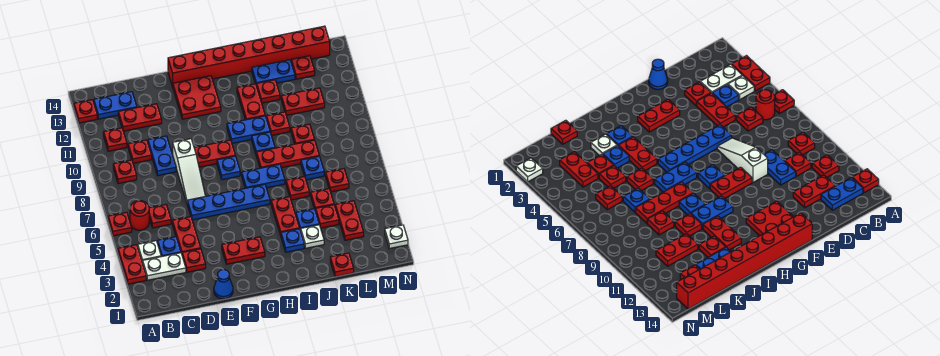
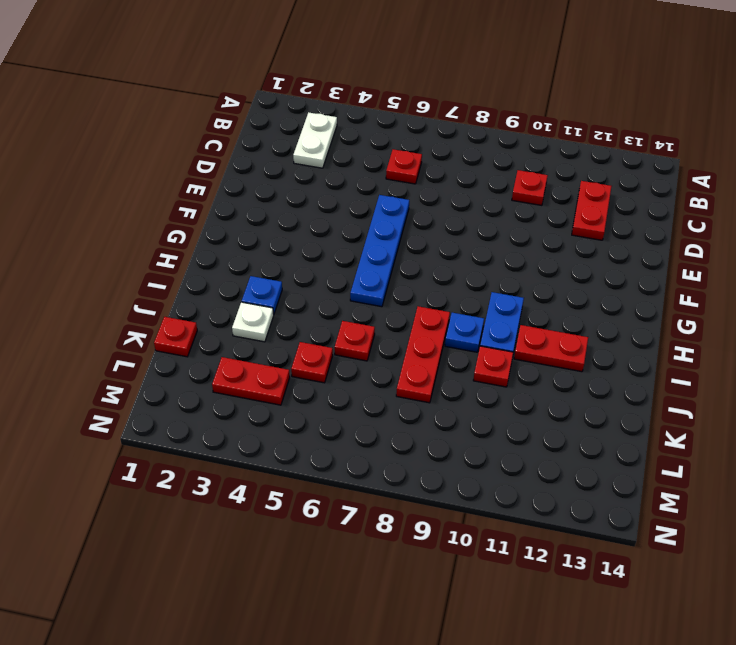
none -> red 1x2 plate [118,245,146,284]
none -> red 1x1 plate [108,212,132,236]
none -> red 1x1 plate [74,100,97,123]
none -> white 1x1 plate [138,241,161,263]

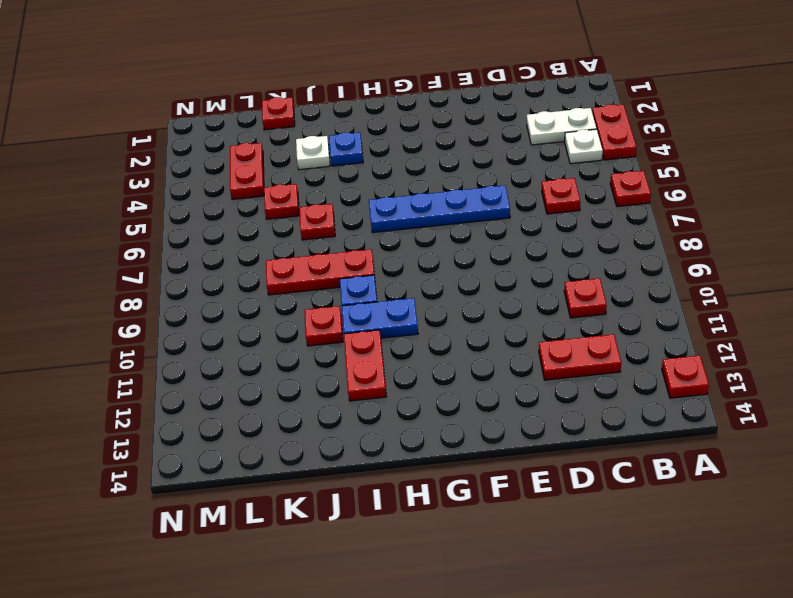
none -> red 1x1 round brick [130,201,149,230]
none -> red 1x1 plate [113,160,137,184]
none -> red 1x1 plate [103,128,127,151]
none -> blue 1x2 plate [94,92,137,119]

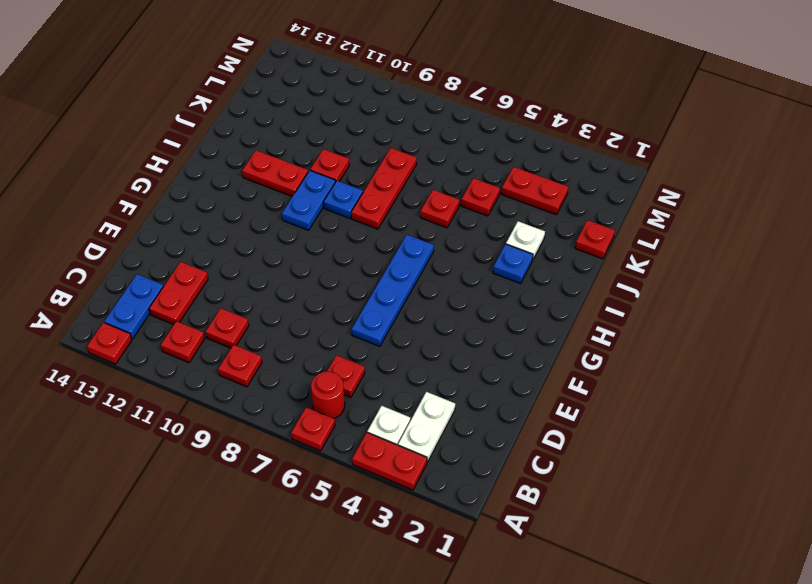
none -> blue 1x1 plate [158,237,181,257]
none -> red 1x1 plate [182,249,206,272]
none -> red 1x2 plate [172,217,201,254]
none -> blue 1x2 plate [148,136,176,175]

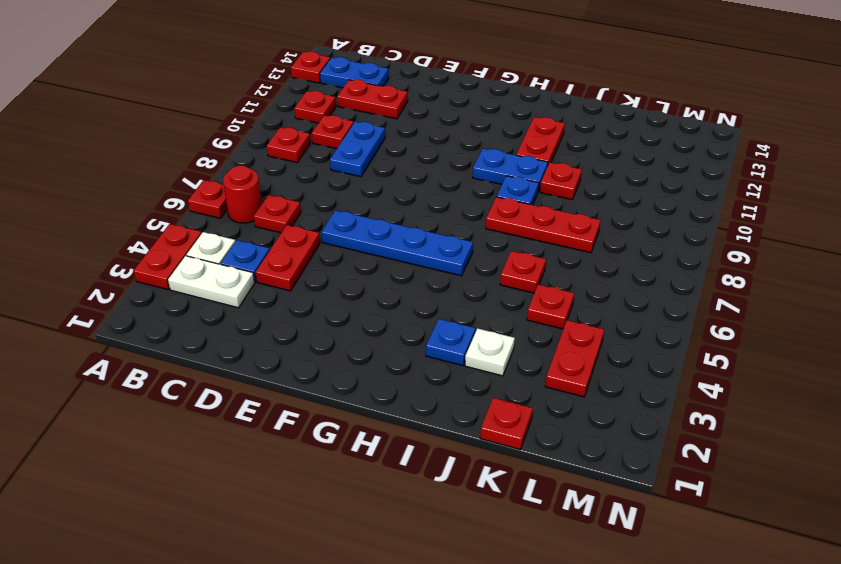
none -> red 1x1 plate [182,249,206,272]
none -> blue 1x1 cone [214,270,233,299]
none -> white 1x3 slope [173,139,205,202]
none -> red 1x2 plate [222,237,265,264]

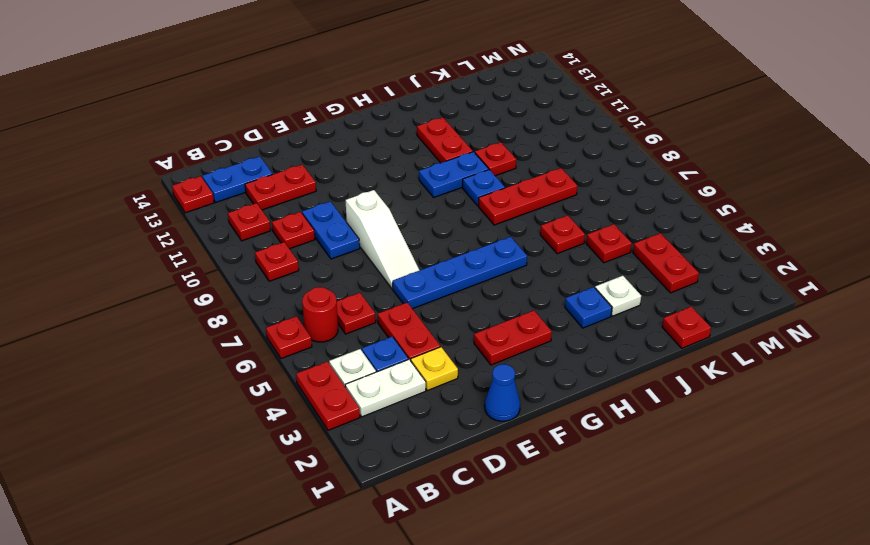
yellow 1x1 plate [411,347,458,391] -> red 1x1 plate [182,249,206,272]
none -> red 1x2 plate [194,140,236,167]
none -> red 2x2 plate [173,76,221,119]
none -> red 1x8 brick [168,26,330,87]
none -> blue 1x1 plate [217,156,240,180]

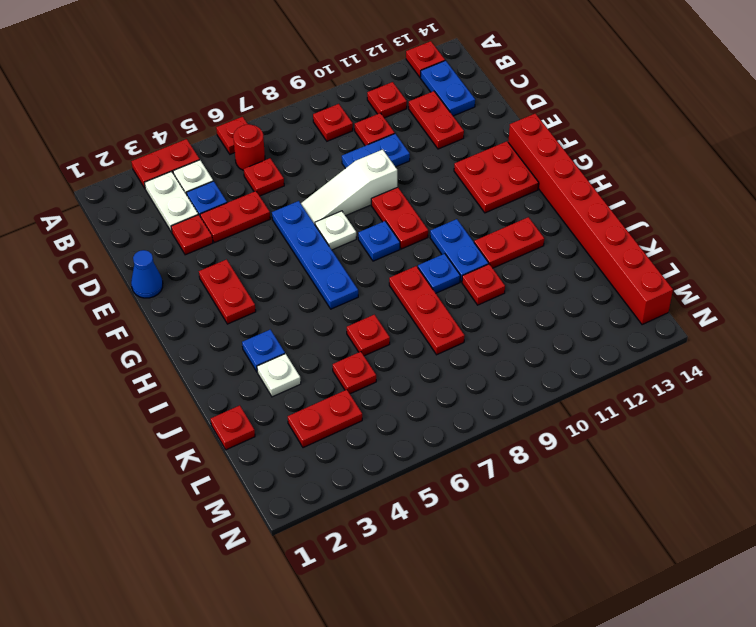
white 1x1 plate [315,211,356,250] -> white 1x1 plate moved to [385,225,408,248]
none -> blue 1x2 plate [242,164,285,188]
none -> red 1x2 plate [271,197,300,235]
none -> blue 1x1 plate [296,209,319,231]
none -> red 1x1 plate [257,80,280,103]

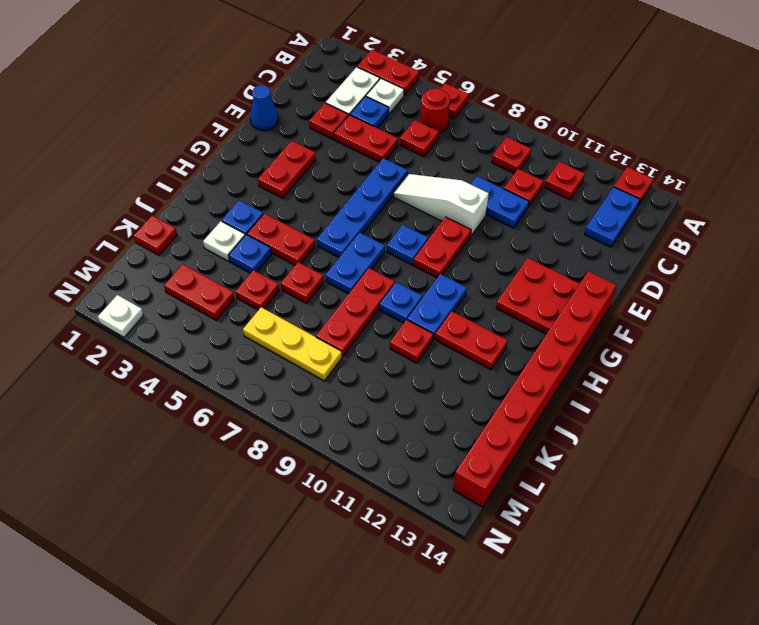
yellow 1x3 plate [243,307,342,381] -> red 1x1 plate [326,169,349,192]
none -> red 1x2 plate [118,104,162,131]
none -> red 1x1 plate [257,80,280,103]
none -> blue 1x2 plate [252,60,295,86]
none -> red 1x1 plate [316,205,339,228]

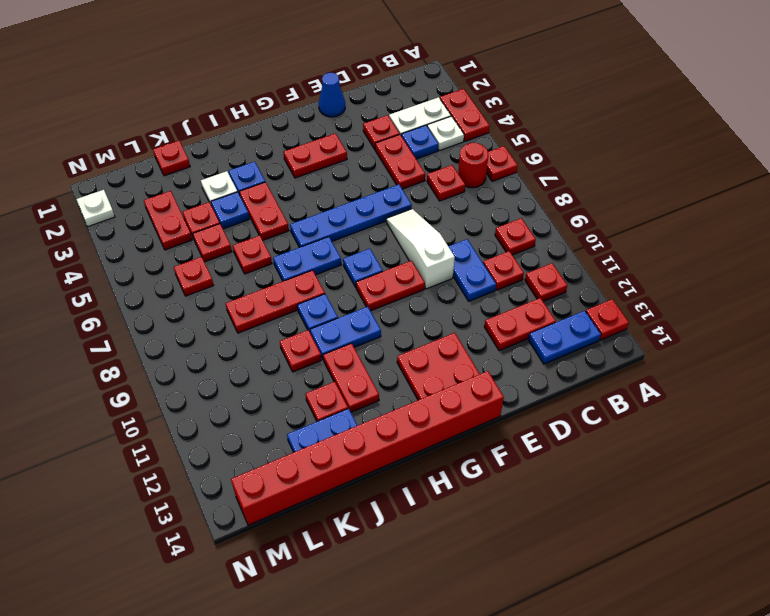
none -> blue 1x1 plate [301,156,324,180]
none -> red 1x1 plate [291,124,315,144]
none -> red 1x2 plate [281,88,325,115]
none -> red 1x1 plate [291,56,315,79]

